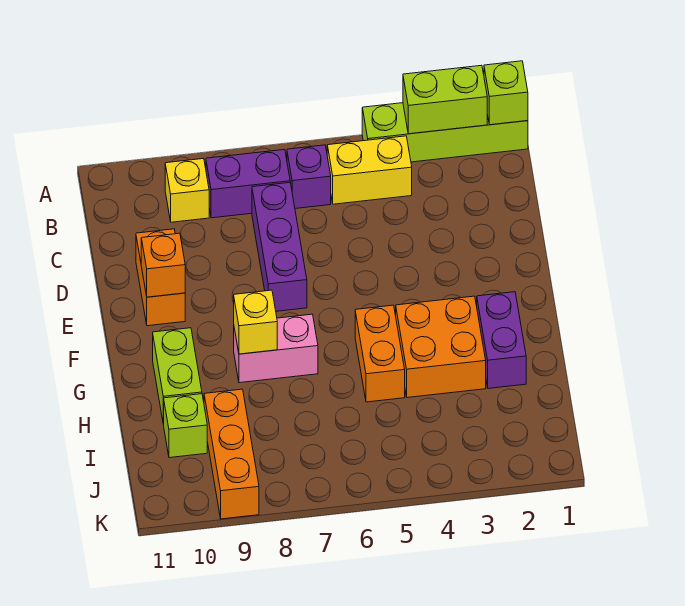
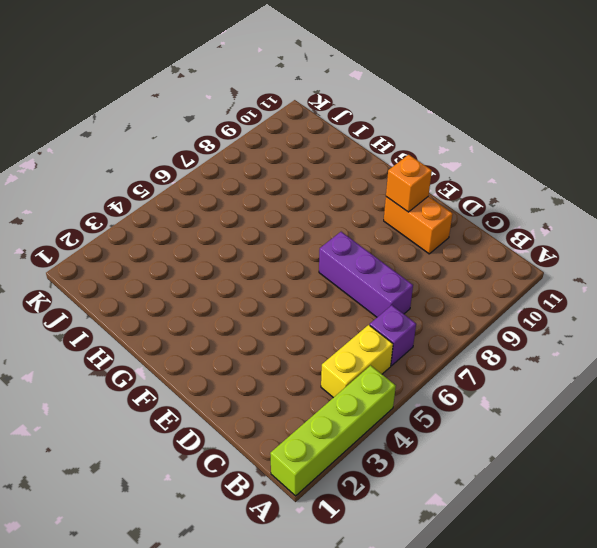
none -> purple 1x2 brick [206,150,290,218]
none -> yellow 1x1 brick [165,159,209,222]
none -> purple 1x2 brick [477,292,526,389]

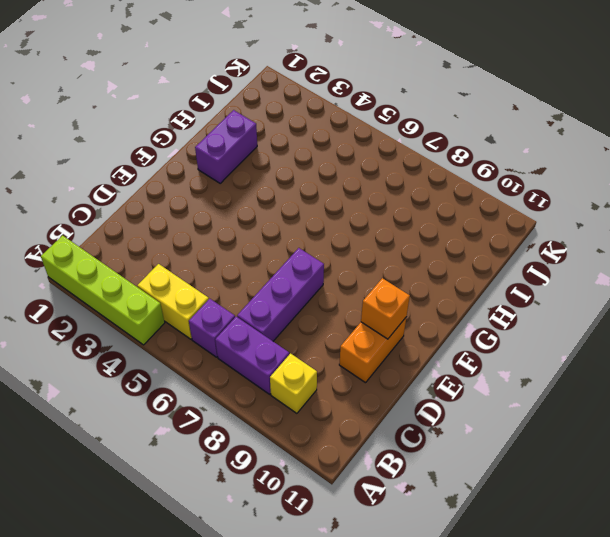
none -> orange 2x2 brick [396,296,486,398]
none -> orange 1x2 brick [355,305,405,402]
none -> pink 1x2 brick [234,314,318,383]

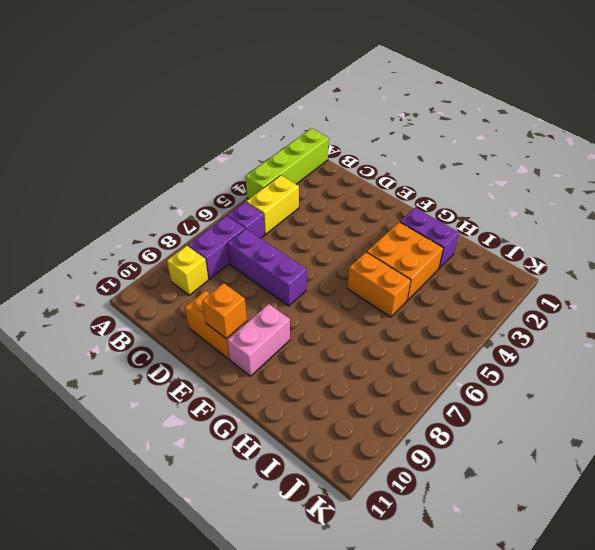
pink 1x2 brick [227,304,290,376] -> pink 1x2 brick moved to [234,314,318,383]
none -> lime 1x2 brick [153,328,202,424]
none -> orange 1x3 brick [204,389,259,519]
none -> lime 1x1 brick [164,394,207,458]

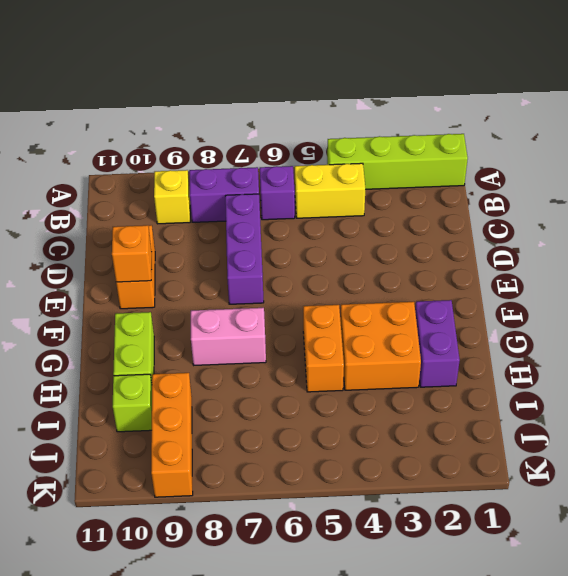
none -> lime 1x1 brick [484,61,528,125]
none -> lime 1x2 brick [403,65,487,134]
none -> yellow 1x1 brick [234,290,277,354]

